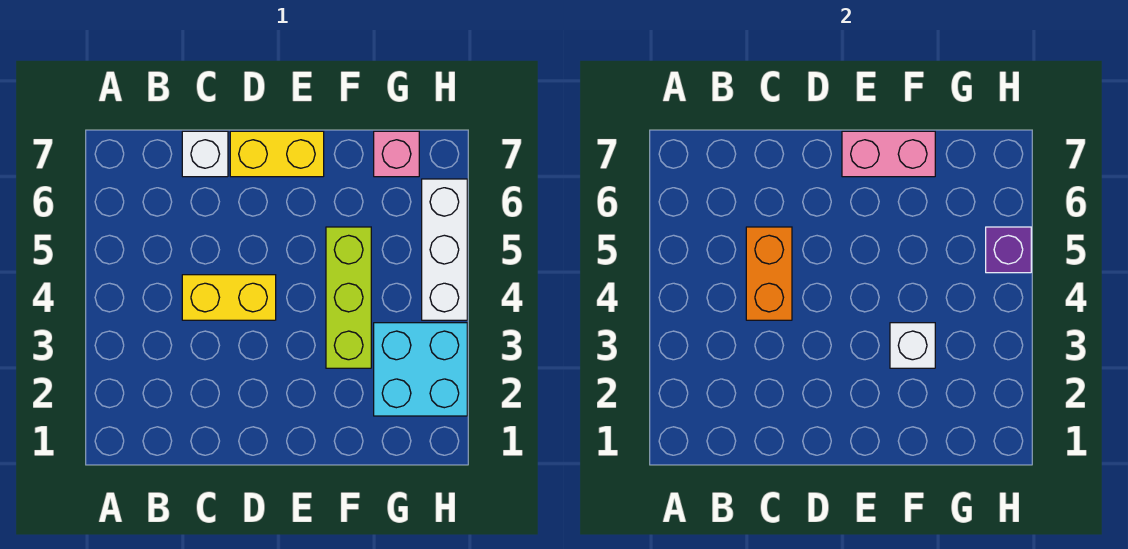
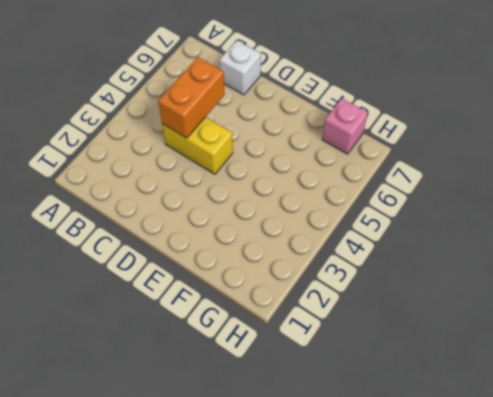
none -> yellow 1x2 brick [230,131,324,177]
none -> lime 1x3 brick [326,227,371,368]

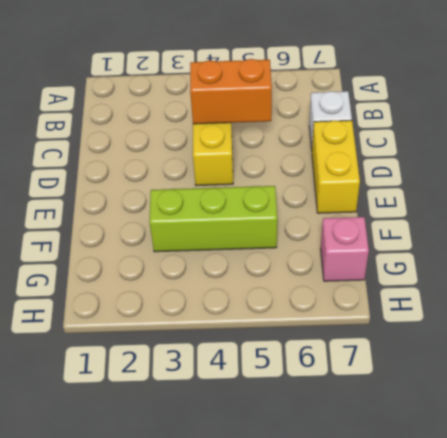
none -> cyan 2x2 brick [374,323,467,416]
none -> white 1x3 brick [422,179,467,320]

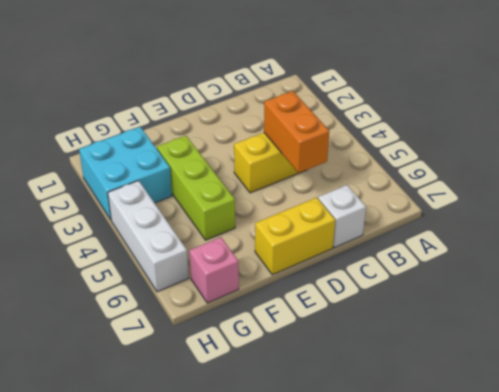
none -> pink 1x2 brick [842,131,935,177]
none -> white 1x1 brick [890,323,935,368]

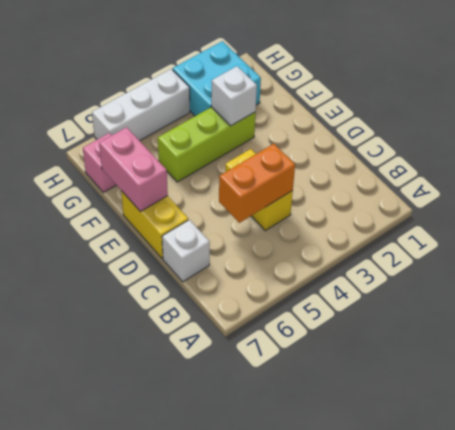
none -> purple 1x1 brick [986,227,1031,273]

